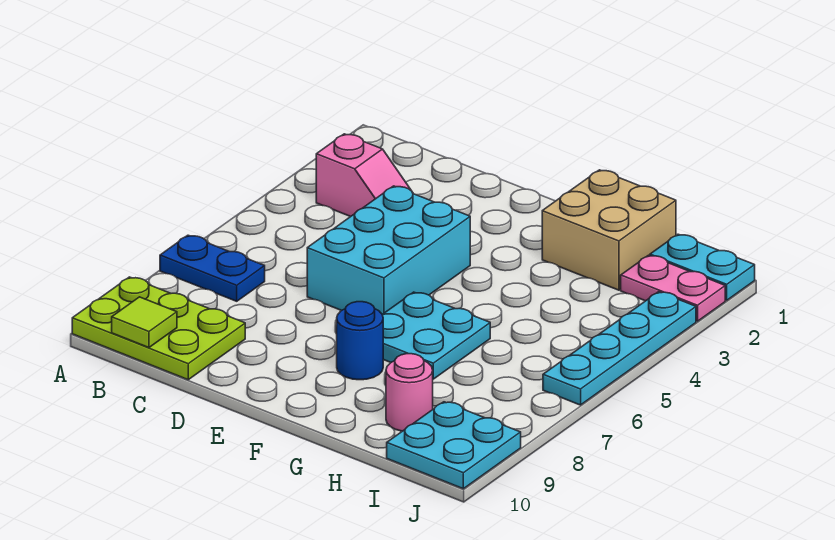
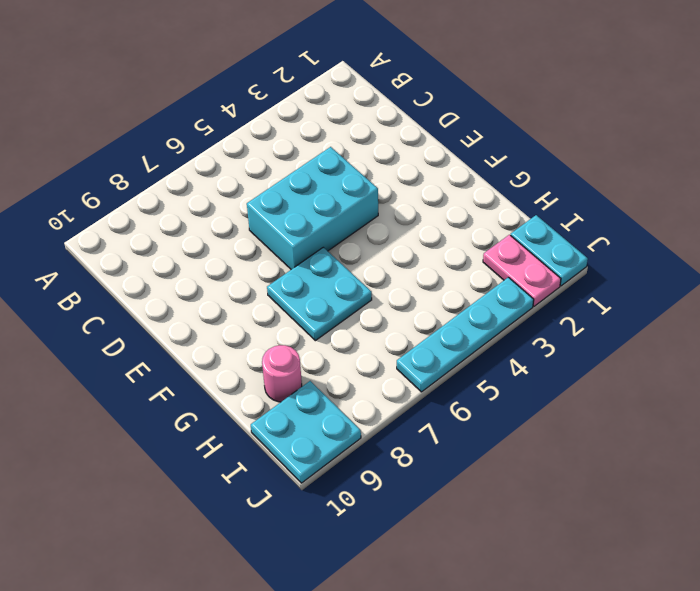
none -> blue 1x2 plate [160,235,265,301]
none -> lime 2x3 plate [72,277,245,380]
none -> pink 1x2 slope [316,134,411,217]

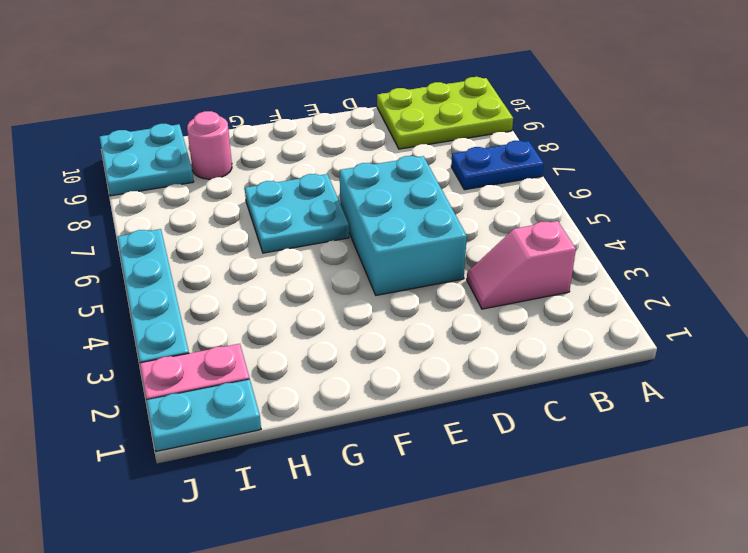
none -> blue 1x1 round brick [337,302,383,380]
none -> tan 2x2 brick [542,170,676,290]
none -> lime 1x1 tile [112,297,177,348]

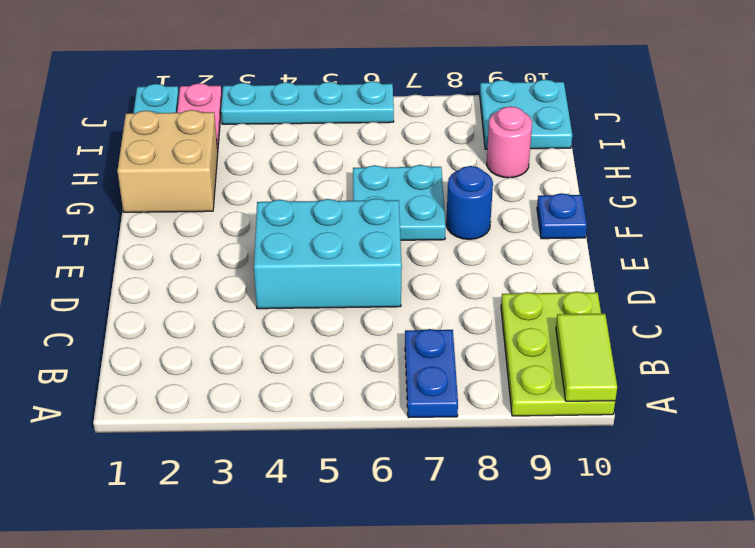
lime 1x2 tile [556,314,617,401] -> lime 1x1 tile [112,297,177,348]
blue 1x1 plate [537,193,587,239] -> none
none -> pink 1x2 slope [316,134,411,217]

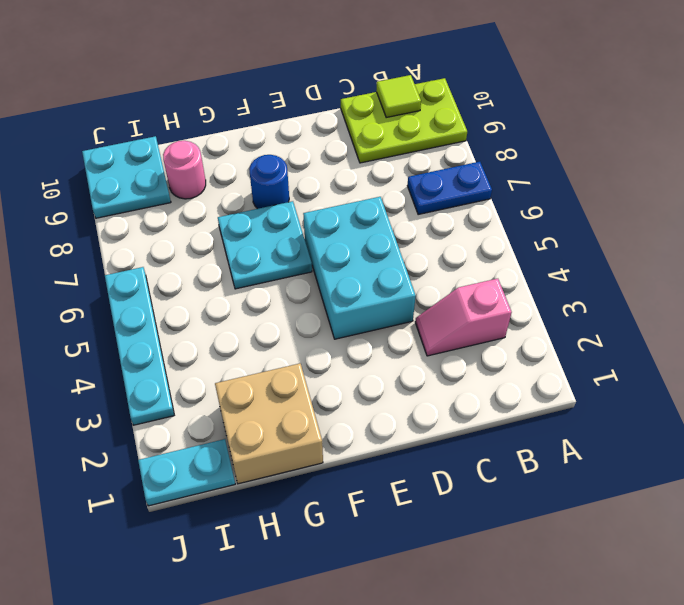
none -> pink 1x2 plate [621,255,725,321]

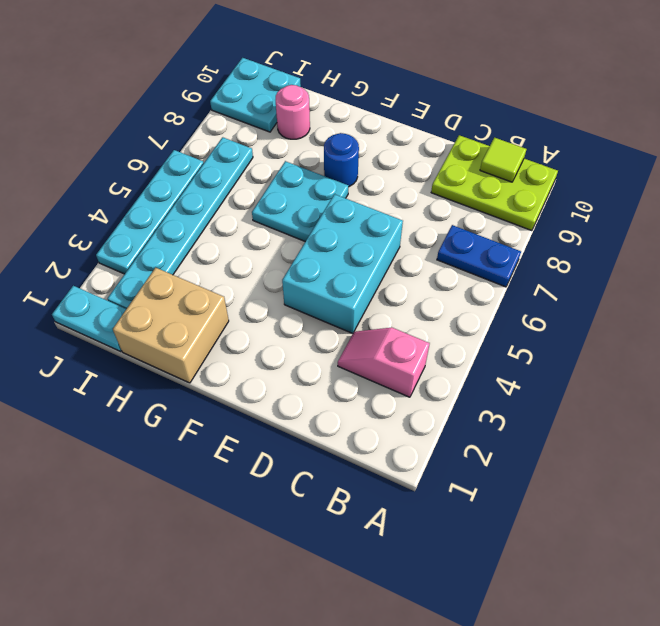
cyan 1x6 plate [107,137,253,309] -> pink 1x2 plate [621,255,725,321]

